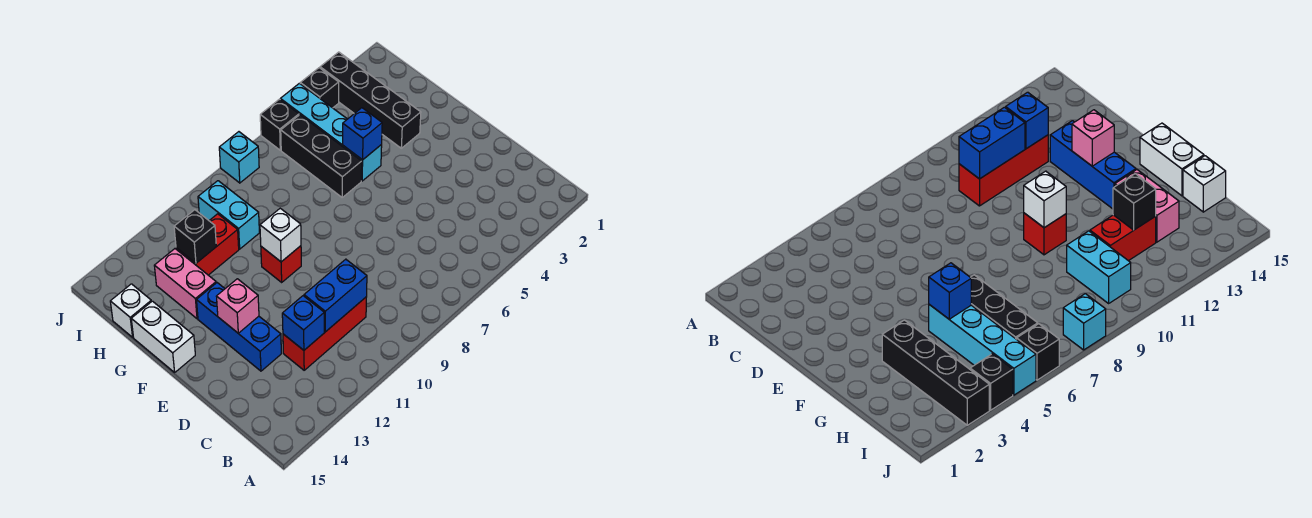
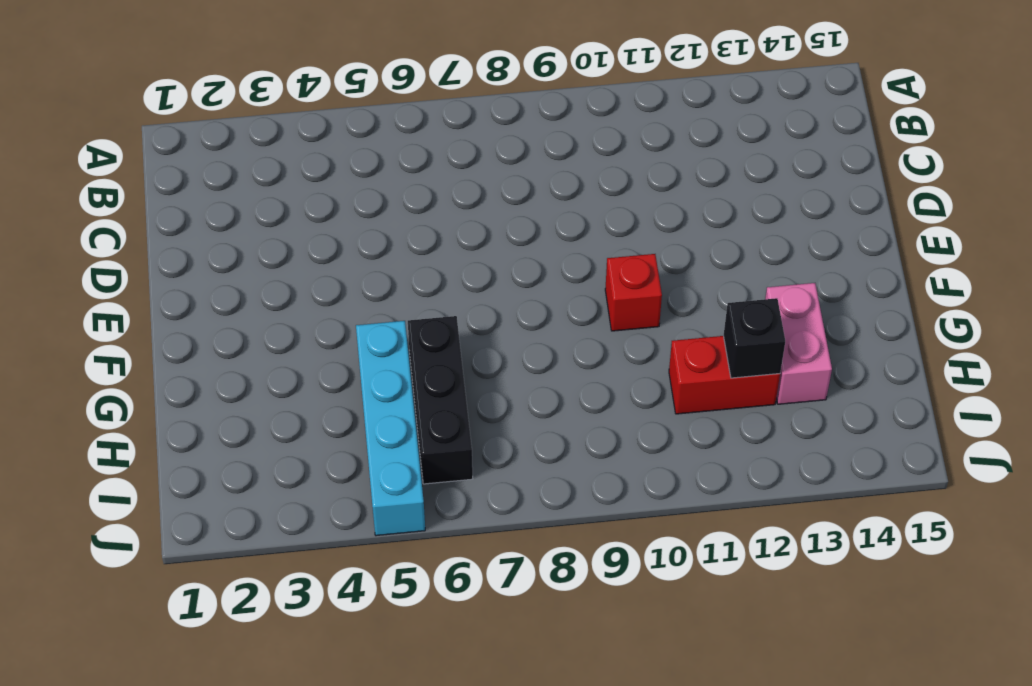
none -> red 1x3 brick [283,297,366,370]
none -> blue 1x3 brick [197,283,281,371]
none -> white 1x2 brick [131,301,195,372]

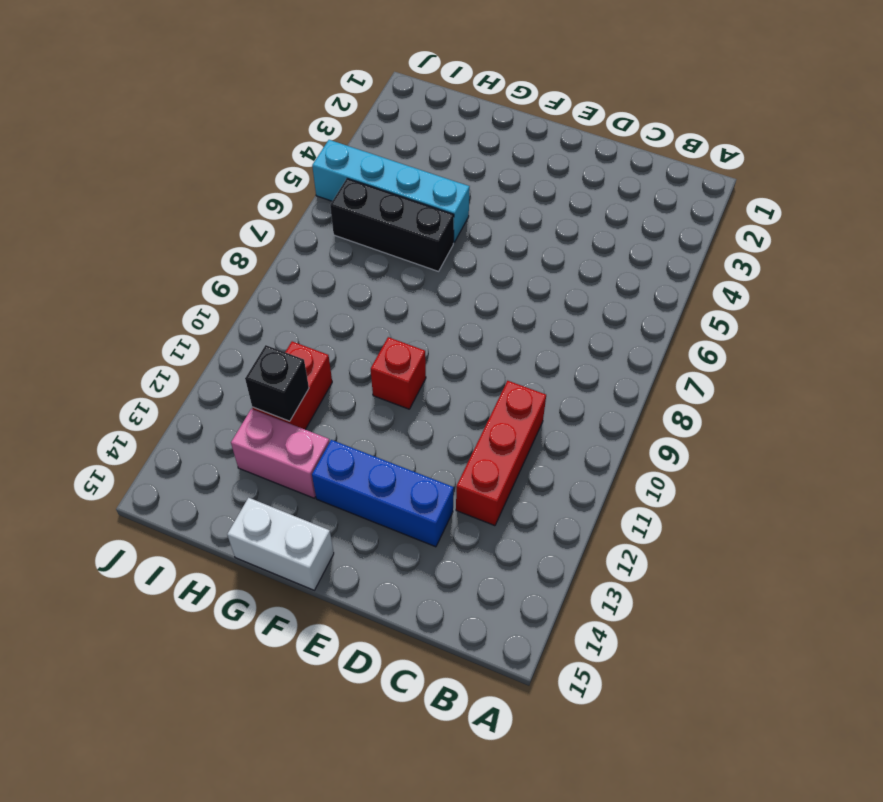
none -> black 1x4 brick [320,52,421,148]
none -> cyan 1x2 brick [198,181,259,249]
none -> white 1x1 brick [110,284,151,337]

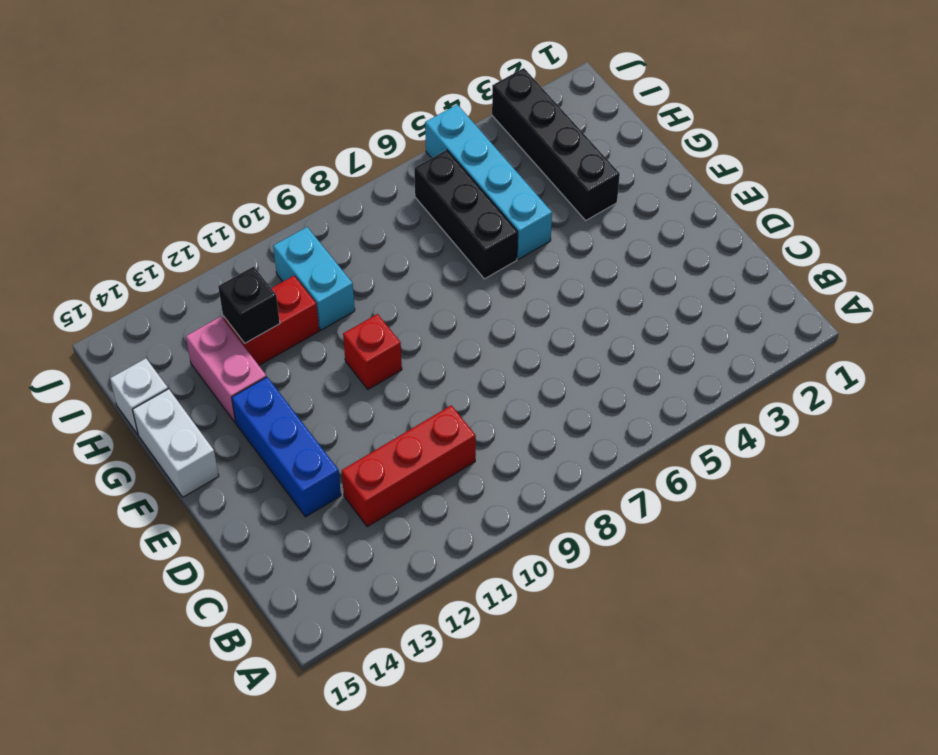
none -> black 1x1 brick [300,68,339,108]
none -> black 1x1 brick [260,99,299,150]
none -> cyan 1x1 brick [219,132,259,183]

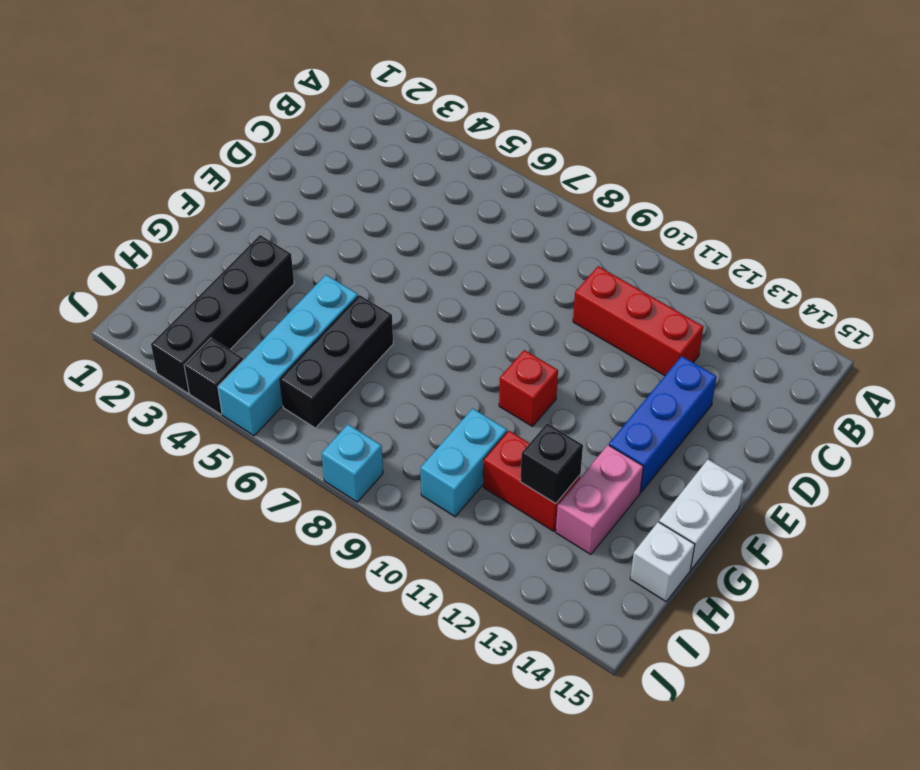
none -> black 1x1 brick [260,99,299,150]
none -> blue 1x2 brick [304,259,367,332]
none -> blue 1x1 brick [282,296,324,350]

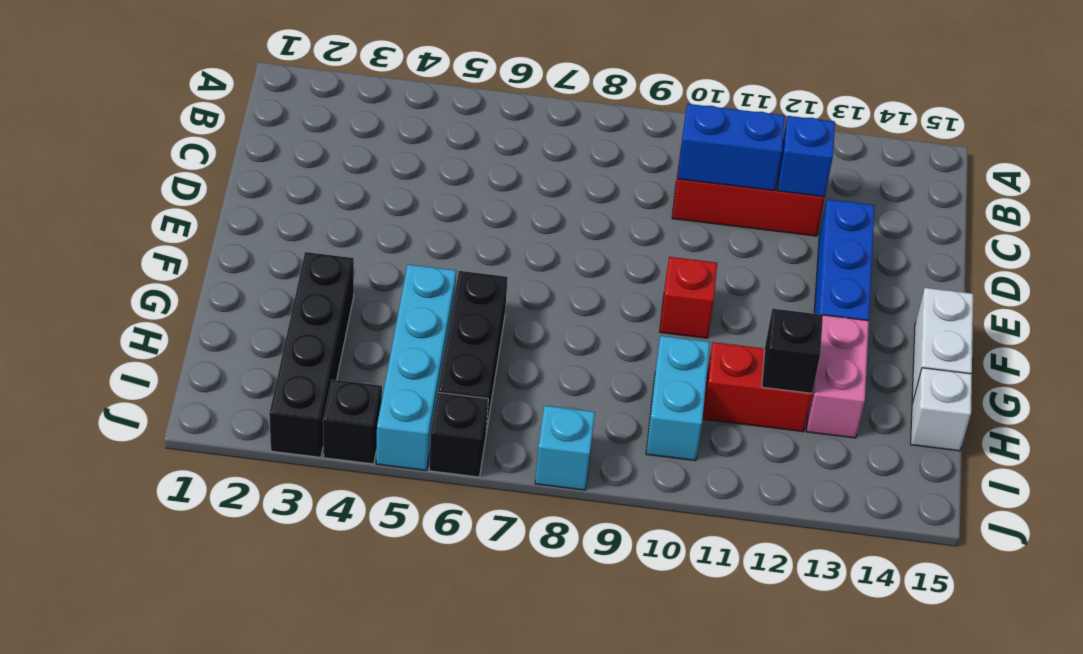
none -> pink 1x1 brick [216,279,259,333]
none -> white 1x1 brick [260,208,301,262]
none -> blue 1x1 brick [343,108,382,160]

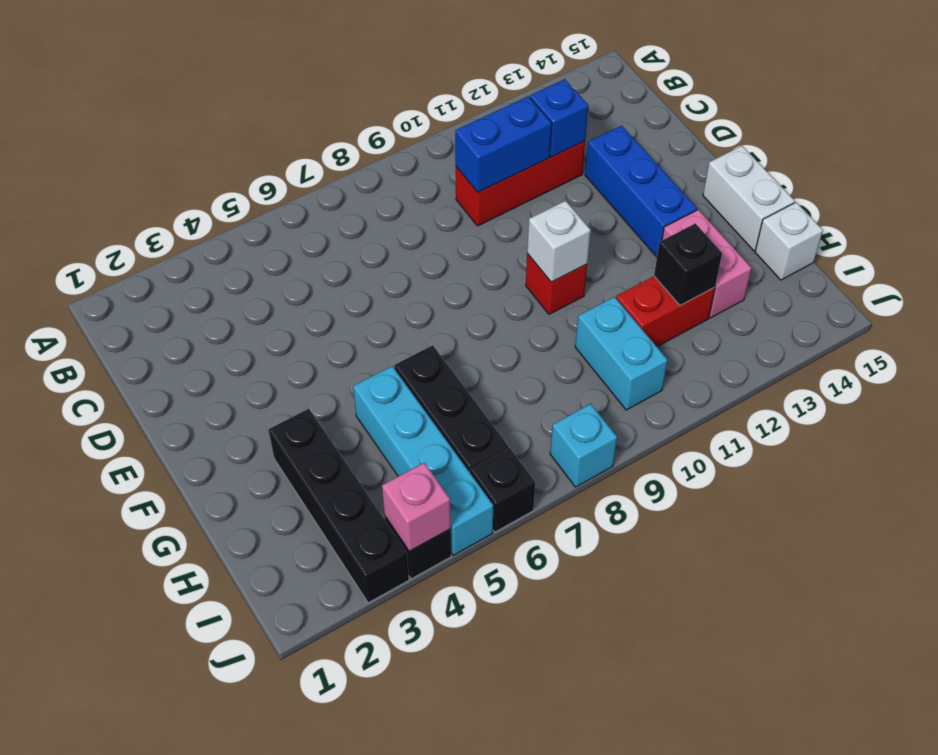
pink 1x1 brick [382,463,451,551] -> pink 1x1 brick moved to [216,279,259,333]
none -> blue 1x1 brick [343,108,382,160]

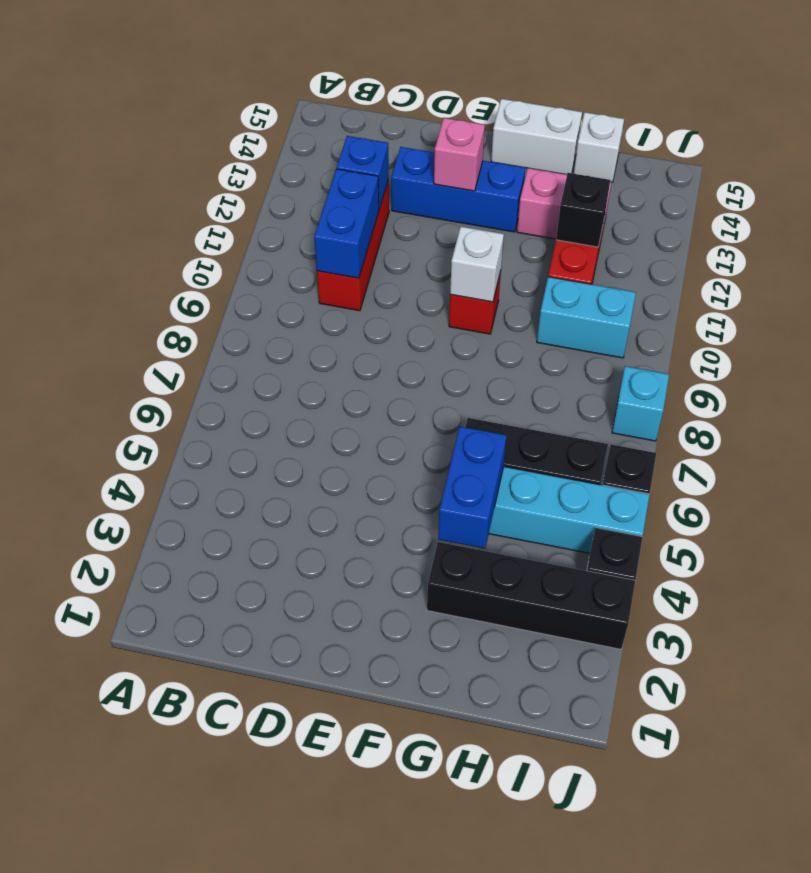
blue 1x2 brick [438,427,507,549] -> blue 1x1 brick [343,108,382,160]

